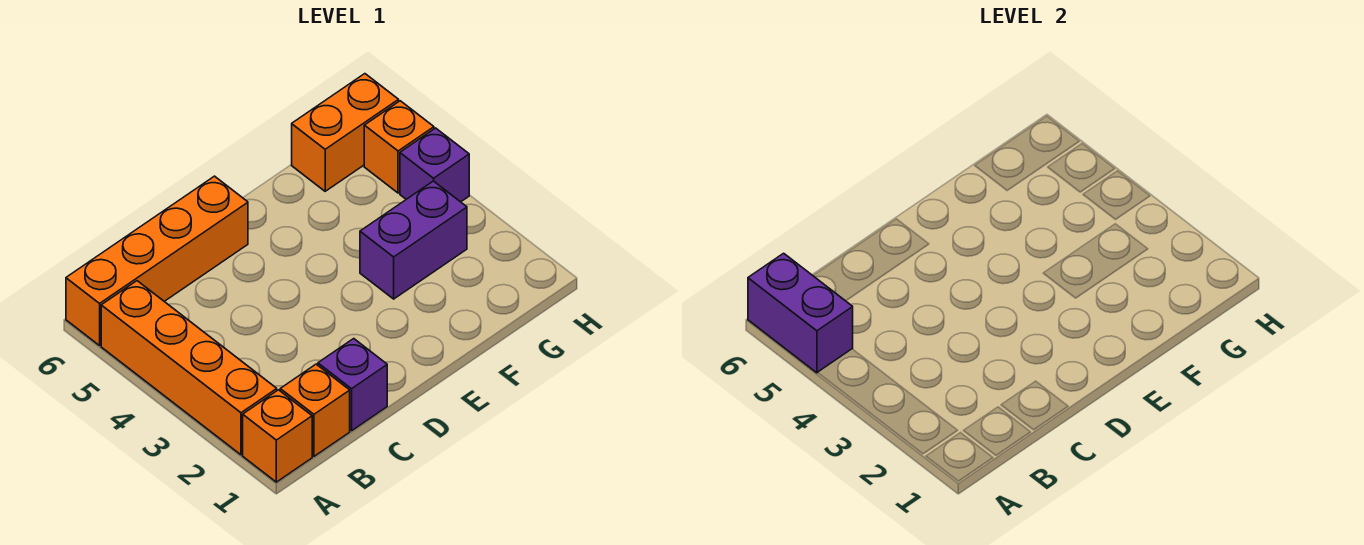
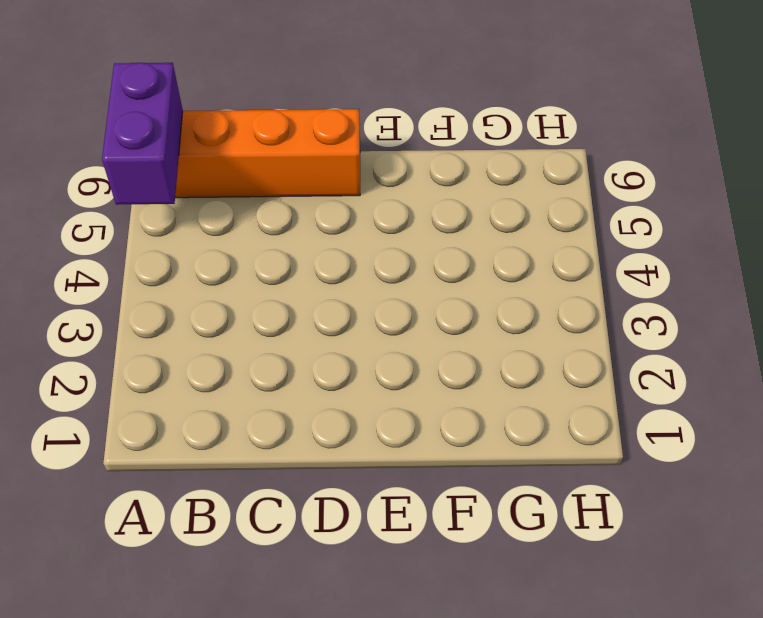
none -> orange 1x1 brick [243,390,312,482]
none -> orange 1x4 brick [101,281,277,455]

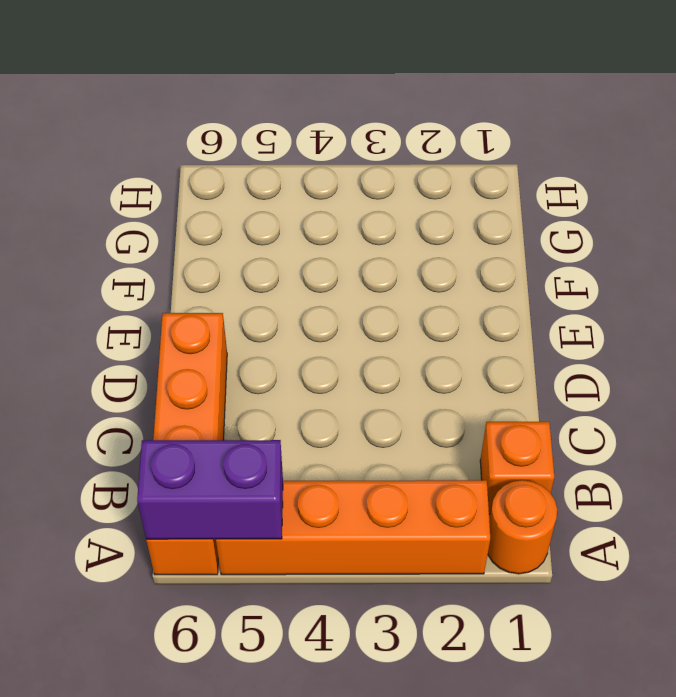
orange 1x1 round brick [488,480,557,574] -> orange 1x1 brick [243,390,312,482]
none -> purple 1x1 brick [318,339,387,431]
none -> purple 1x2 brick [360,181,467,299]

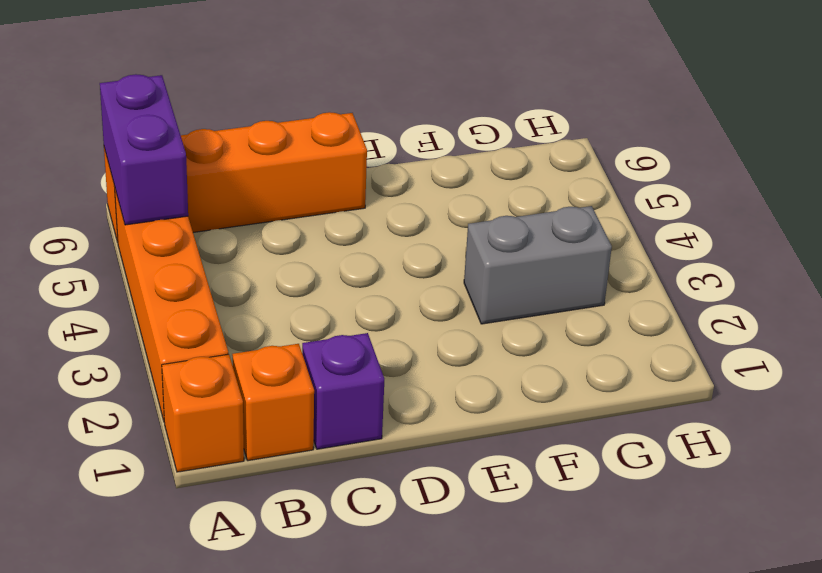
grey 1x2 brick [464,206,612,324] -> purple 1x2 brick [360,181,467,299]
none -> orange 1x2 brick [292,74,399,191]
none -> purple 1x1 brick [400,128,469,202]

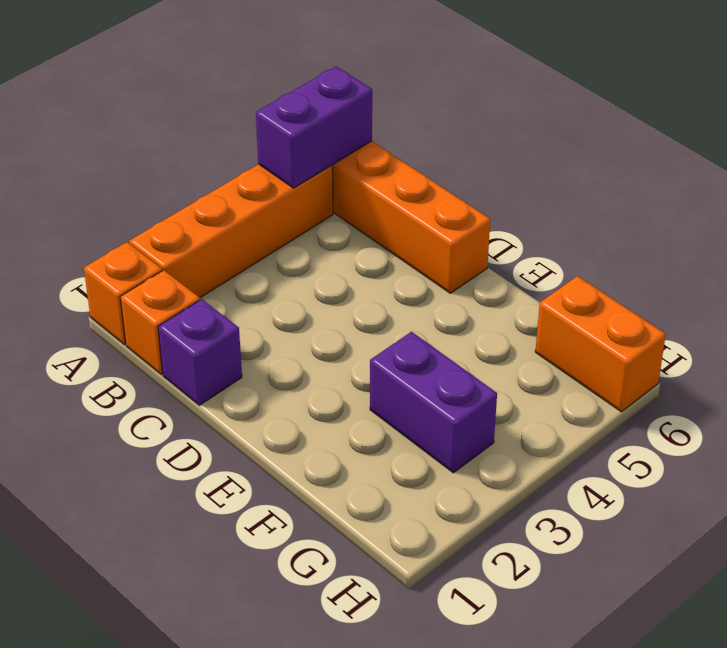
none -> purple 1x1 brick [400,128,469,202]
none -> orange 1x1 brick [364,101,434,193]

